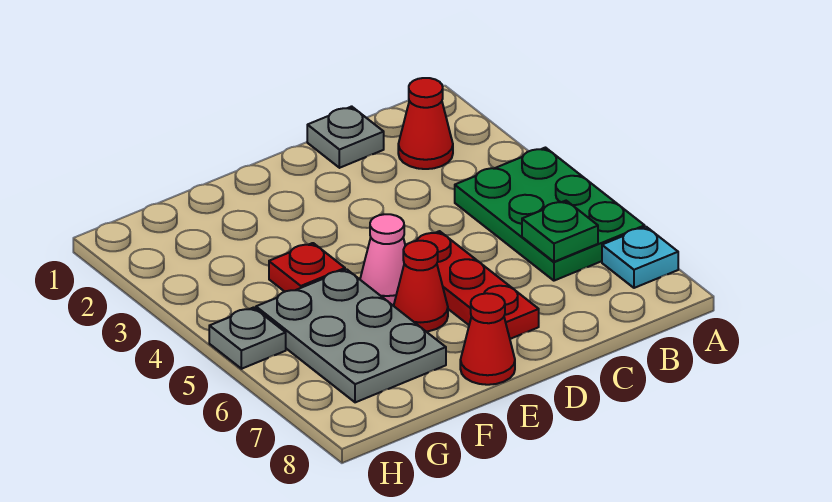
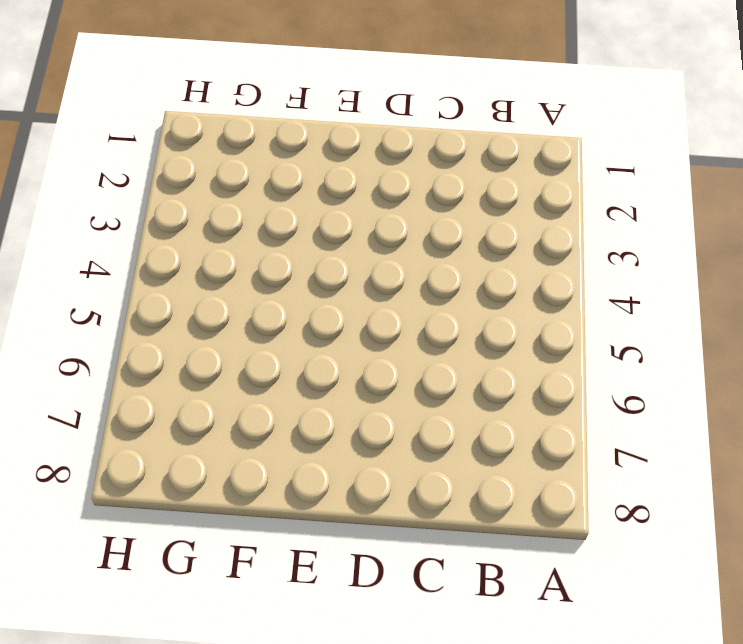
none -> green 2x3 plate [455,148,645,281]
none -> cyan 1x1 plate [602,227,678,288]
none -> red 1x1 cone [398,78,453,169]

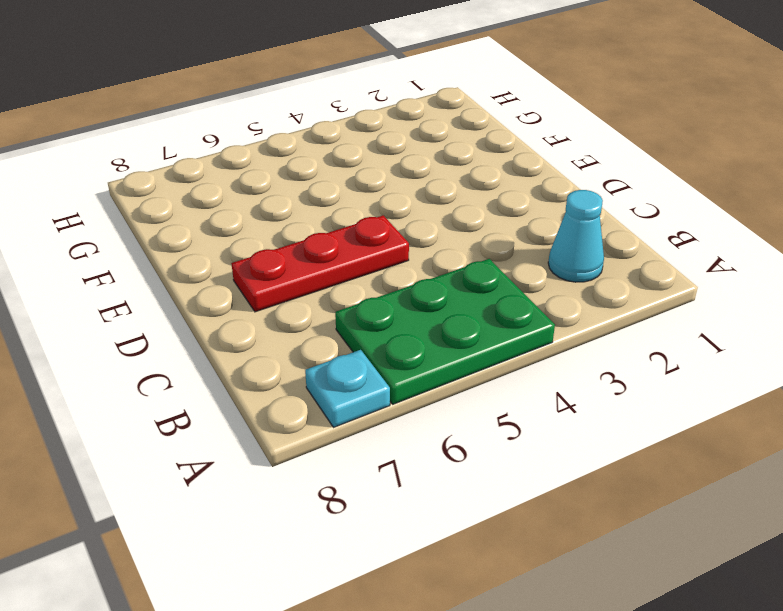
cyan 1x1 cone [548,190,604,282] -> red 1x1 cone [398,78,453,169]
none -> grey 1x1 plate [307,106,384,168]
none -> pink 1x1 cone [360,214,405,305]
none -> red 1x1 cone [394,241,448,331]

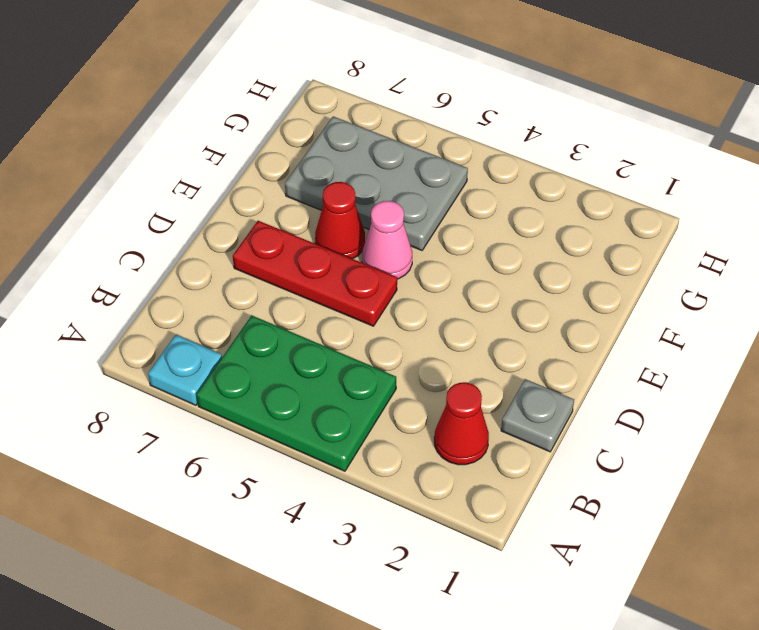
none -> red 1x1 cone [460,293,515,385]
none -> red 1x1 plate [269,243,345,292]
none -> grey 1x1 plate [209,307,286,369]

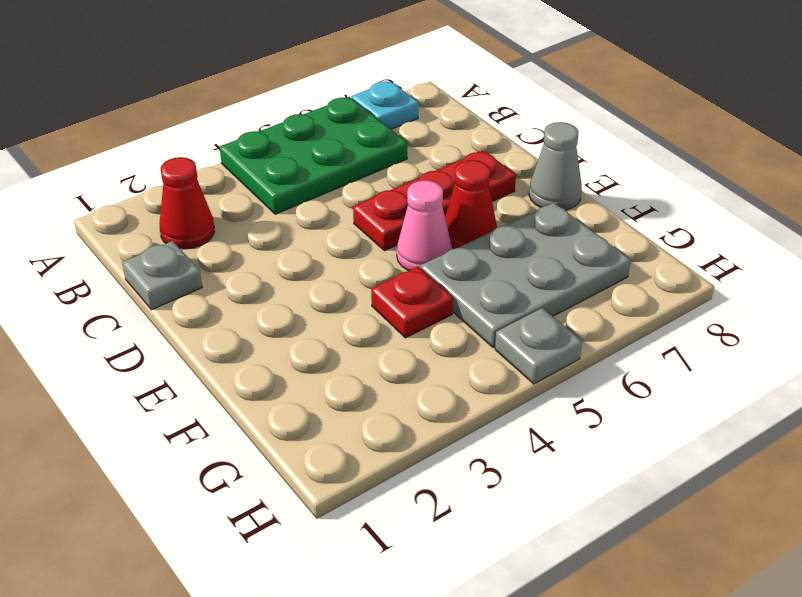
grey 1x1 cone [529,122,582,210] -> red 1x1 cone [460,293,515,385]
none -> green 1x1 plate [522,201,598,262]

